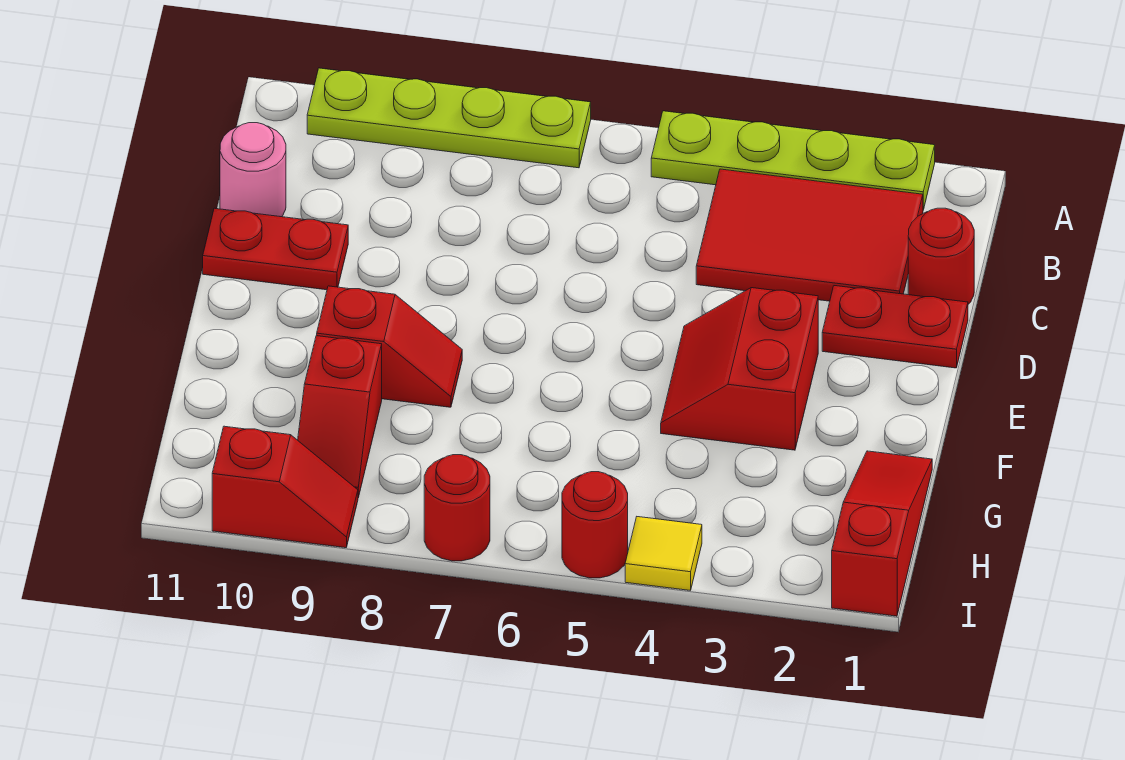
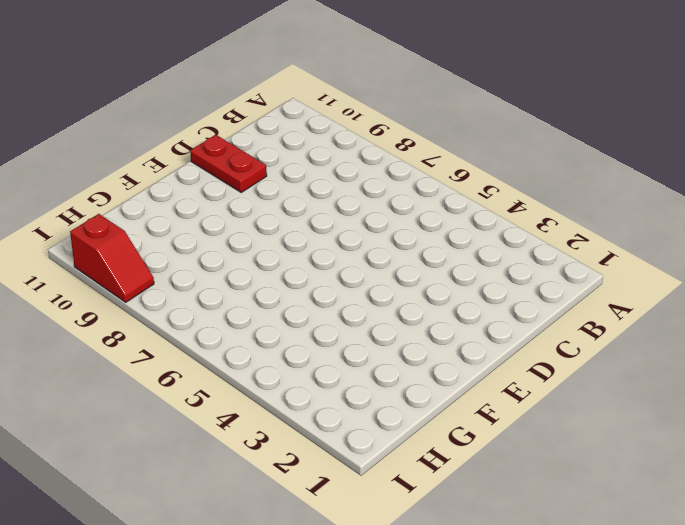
none -> lime 1x4 plate [651,111,935,210]
none -> lime 1x4 plate [307,68,591,168]
none -> red 2x3 tile [696,169,923,301]

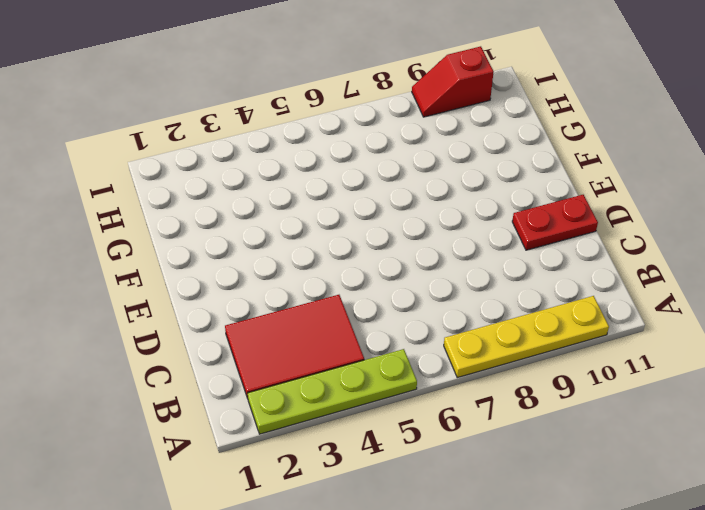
yellow 1x4 plate [444,296,609,378] -> lime 1x4 plate [307,68,591,168]
none -> red 1x1 round brick [908,208,974,304]
none -> pink 1x1 round brick [220,123,286,217]
none -> red 1x2 plate [822,286,968,368]

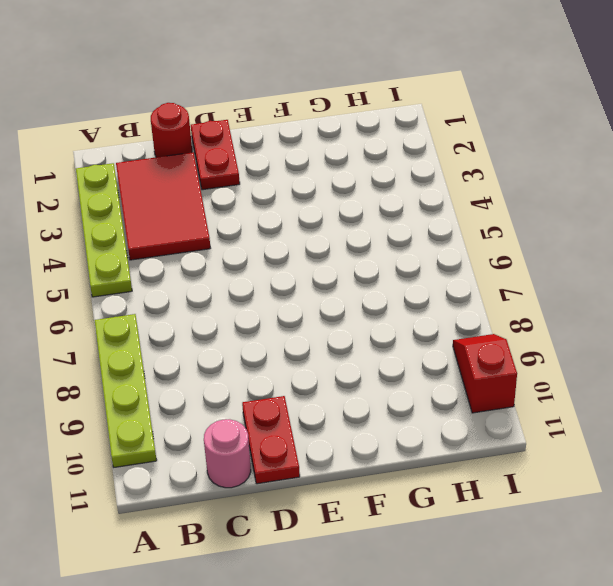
none -> red 2x2 slope [661,288,818,450]
none -> red 1x2 slope [317,286,462,407]
none -> red 1x3 slope [832,451,932,616]

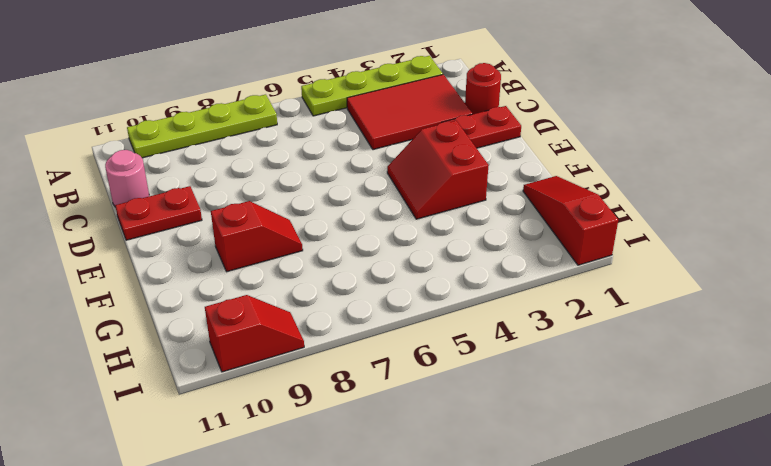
none -> red 1x2 slope [298,336,382,498]
none -> yellow 1x1 tile [625,517,702,590]
none -> red 1x1 round brick [562,472,628,578]

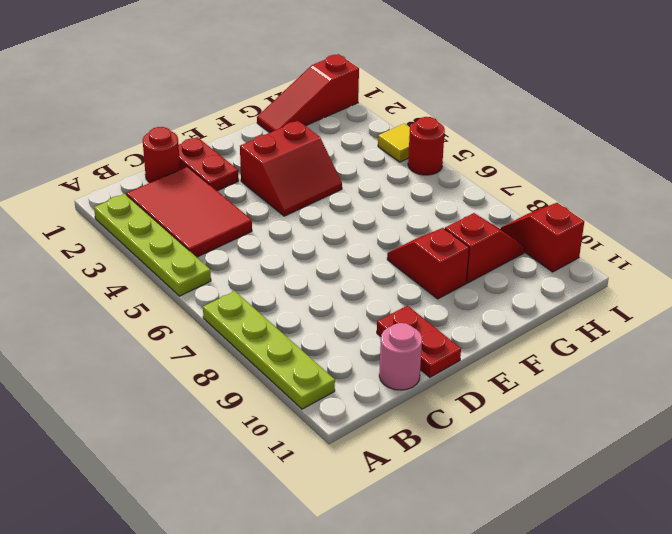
none -> red 1x1 round brick [424,455,490,561]

